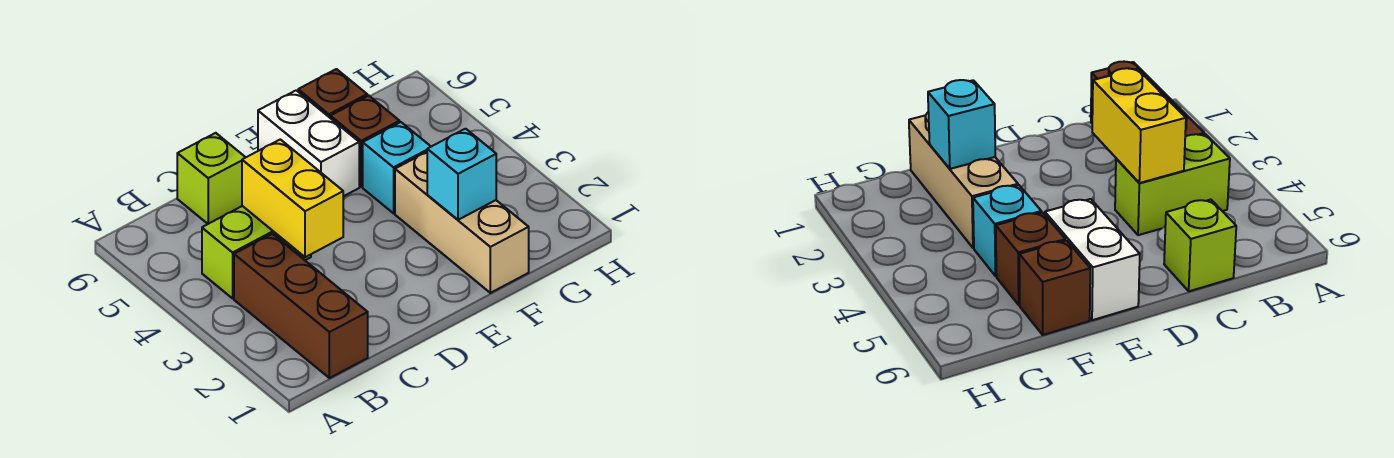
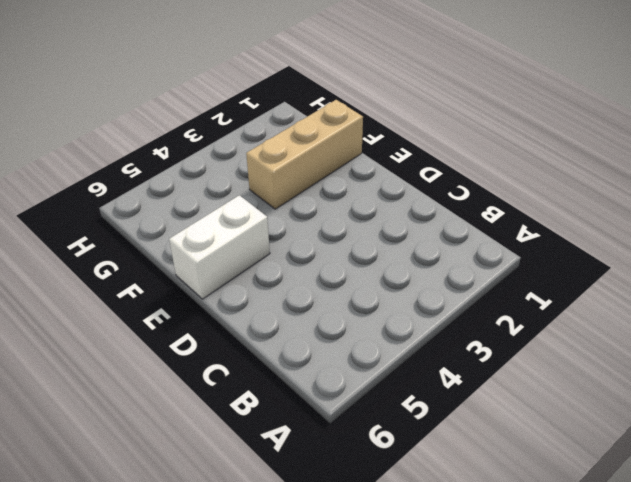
none -> brown 1x3 brick [234,234,368,378]
none -> lime 1x2 brick [202,206,311,298]

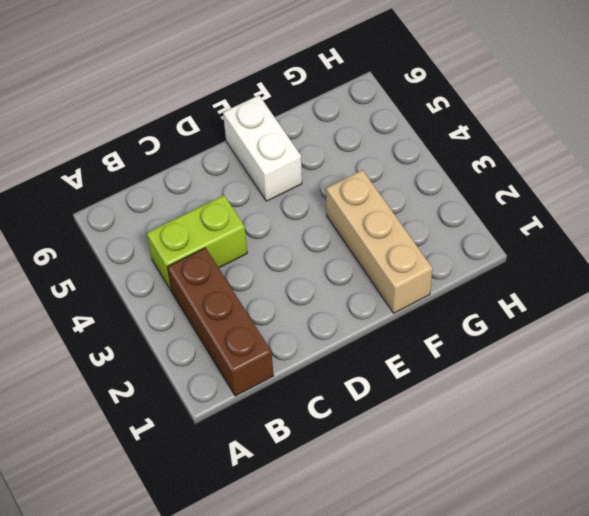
none -> lime 1x1 brick [177,133,246,224]
none -> cyan 1x1 brick [363,122,431,213]

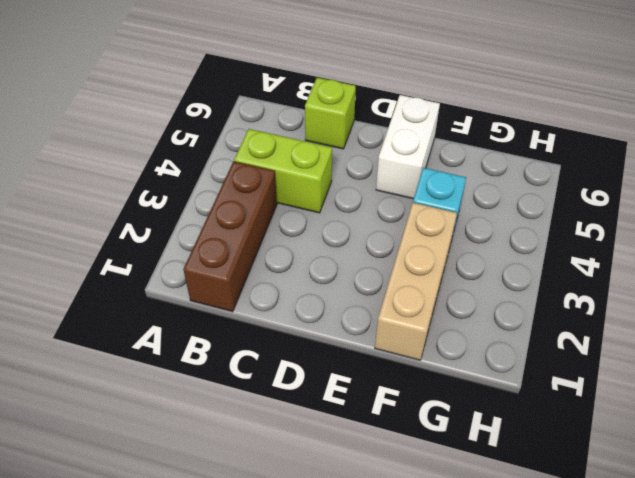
none -> brown 1x1 brick [330,96,400,187]
none -> brown 1x1 brick [298,69,367,118]

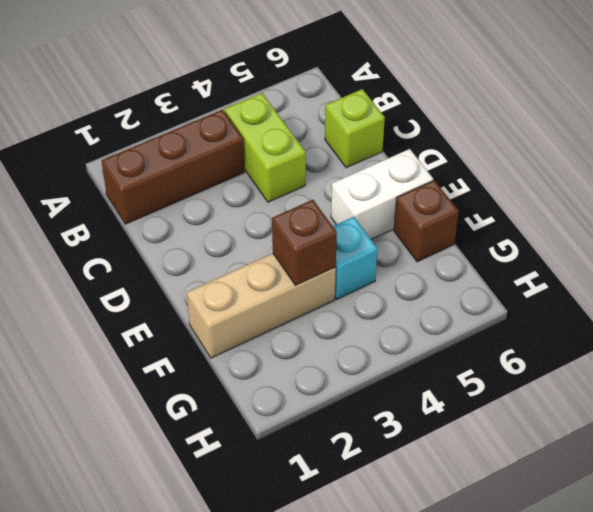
brown 1x1 brick [272,200,337,285] -> brown 1x1 brick moved to [330,96,400,187]
none -> yellow 1x2 brick [242,139,343,257]
none -> cyan 1x1 brick [427,129,496,220]

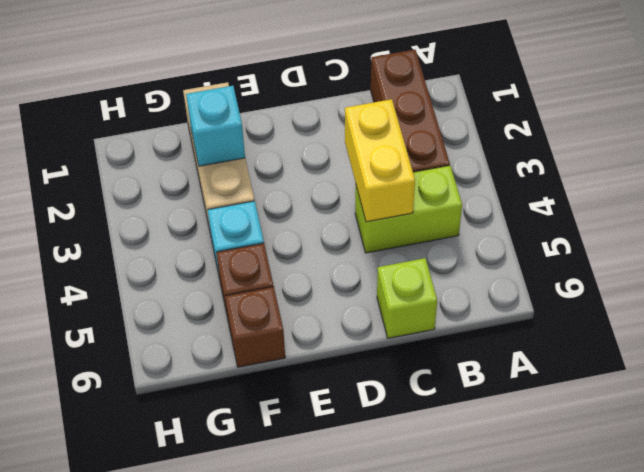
none -> white 1x2 brick [258,90,359,196]

